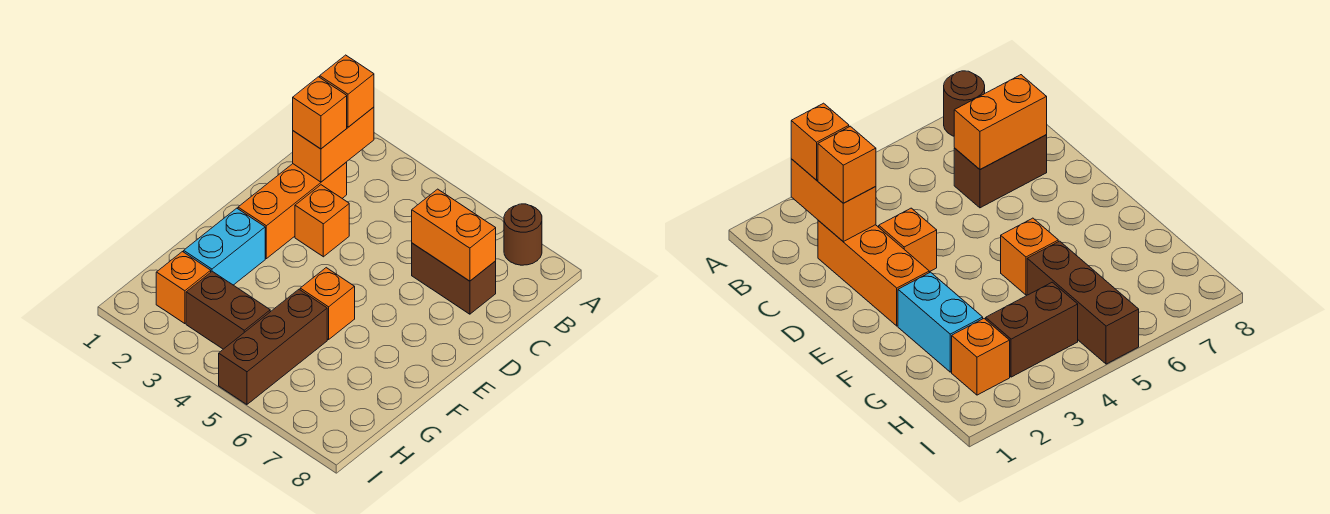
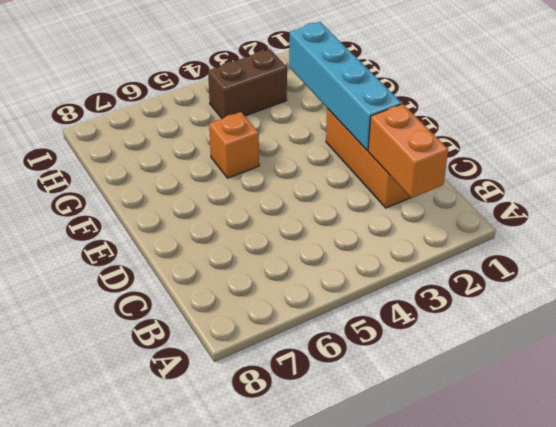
cyan 1x4 brick [289,22,402,150] -> none
none -> brown 1x1 round brick [504,204,542,265]
none -> brown 1x2 brick [412,243,496,314]
none -> orange 1x1 brick [295,185,349,257]

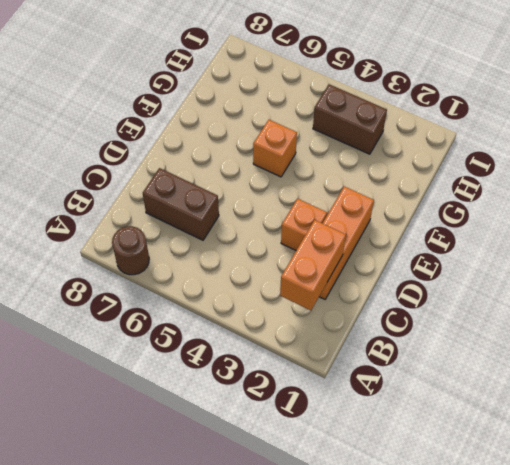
none -> cyan 1x2 brick [184,208,265,285]
none -> brown 1x3 brick [219,289,327,405]
none -> orange 1x1 brick [156,252,211,324]

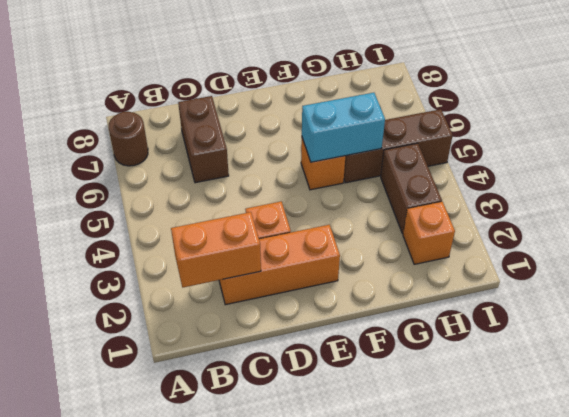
cyan 1x2 brick [302,93,385,162] -> cyan 1x2 brick moved to [184,208,265,285]
none -> orange 1x2 brick [412,189,496,281]
none -> orange 1x1 brick [320,55,374,127]
none -> orange 1x1 brick [293,77,347,149]

